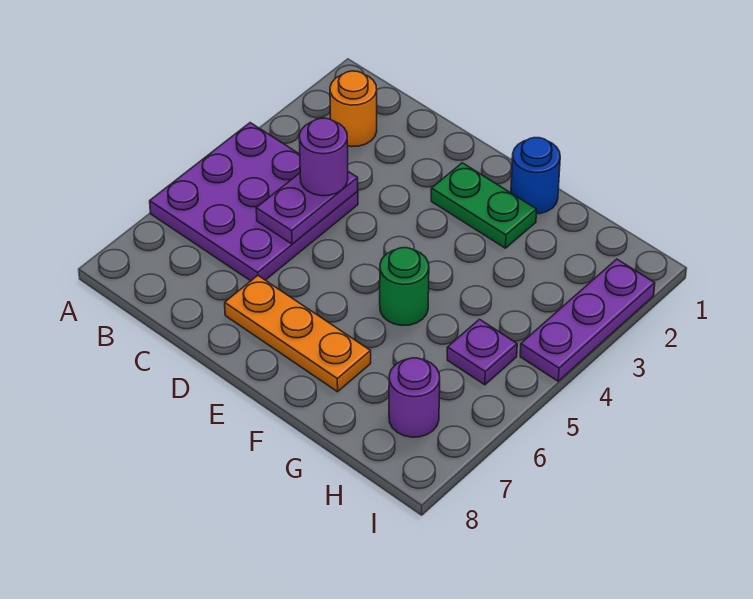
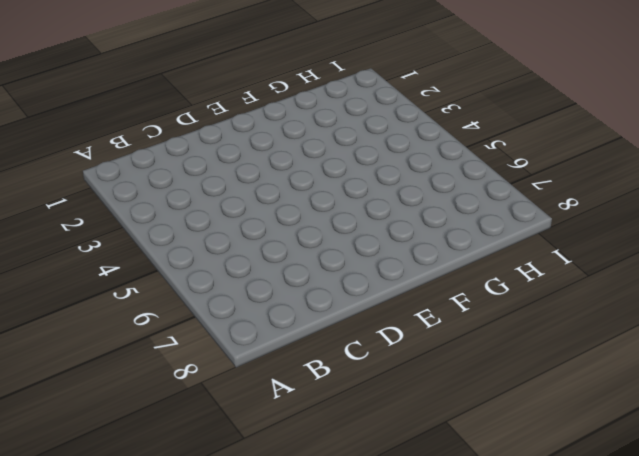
none -> purple 3x3 plate [150,123,358,281]
none -> orange 1x1 round brick [330,71,377,147]

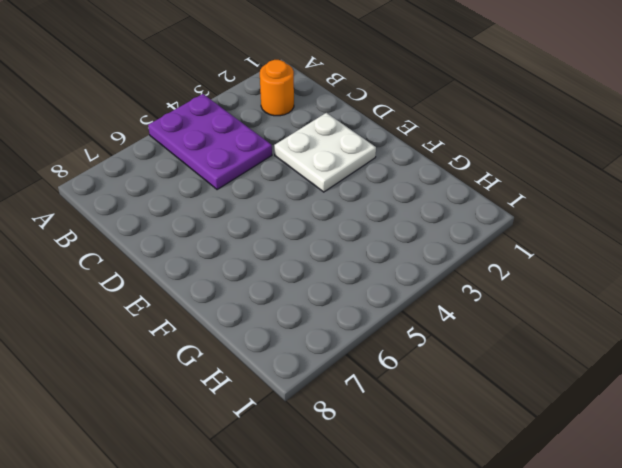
purple 2x3 plate [148,94,272,190] -> purple 3x3 plate [150,123,358,281]
white 2x2 plate [274,113,376,192] -> green 1x2 plate [431,163,537,248]
none -> orange 1x3 plate [225,276,371,392]
none -> blue 1x1 round brick [511,138,560,214]

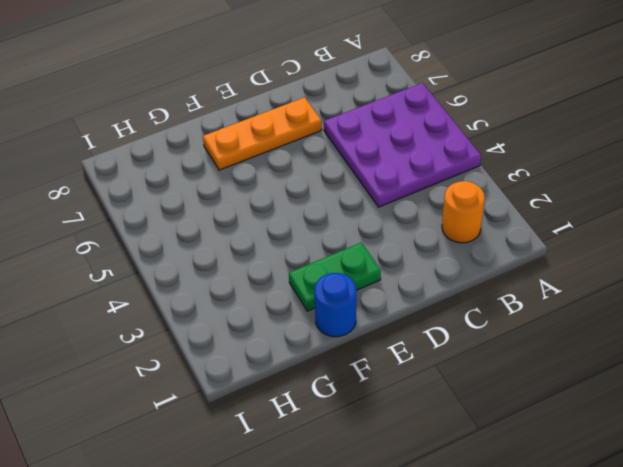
none -> green 1x1 round brick [380,248,429,326]
none -> purple 1x1 plate [447,319,517,385]

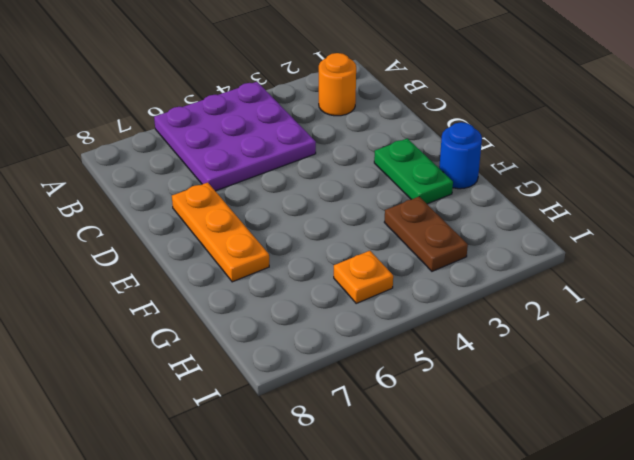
brown 1x2 plate [384,197,468,271] -> none
orange 1x1 plate [334,251,393,303] -> purple 1x1 plate [447,319,517,385]
none -> green 1x1 round brick [380,248,429,326]
none -> purple 1x1 round brick [389,358,440,437]

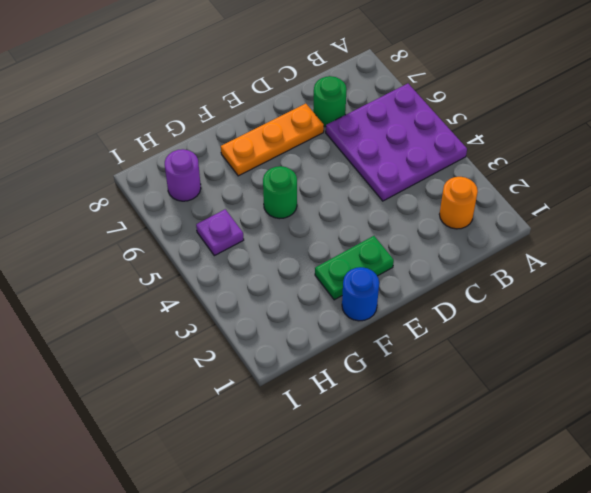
green 1x1 round brick [313,76,347,127] -> none
none -> purple 1x3 plate [520,259,655,381]
none -> purple 1x2 plate [256,172,358,244]

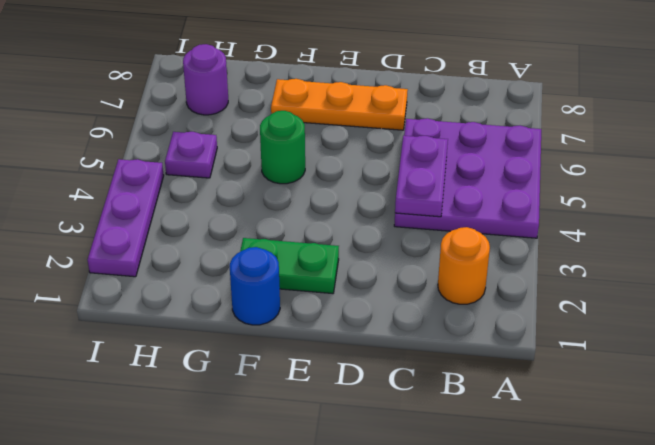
none -> purple 1x1 round brick [299,118,348,196]

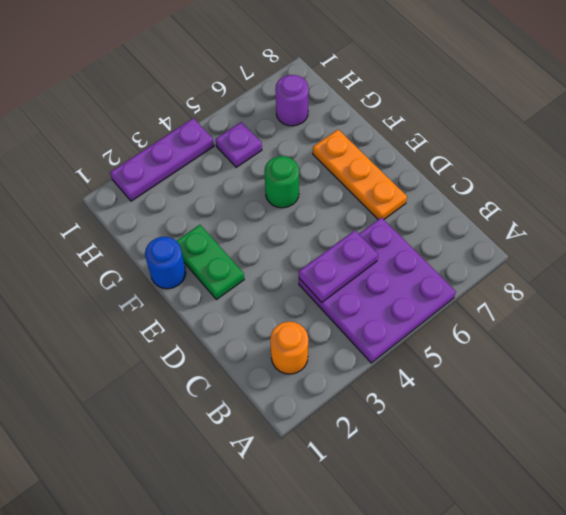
none -> purple 1x1 round brick [299,118,348,196]

